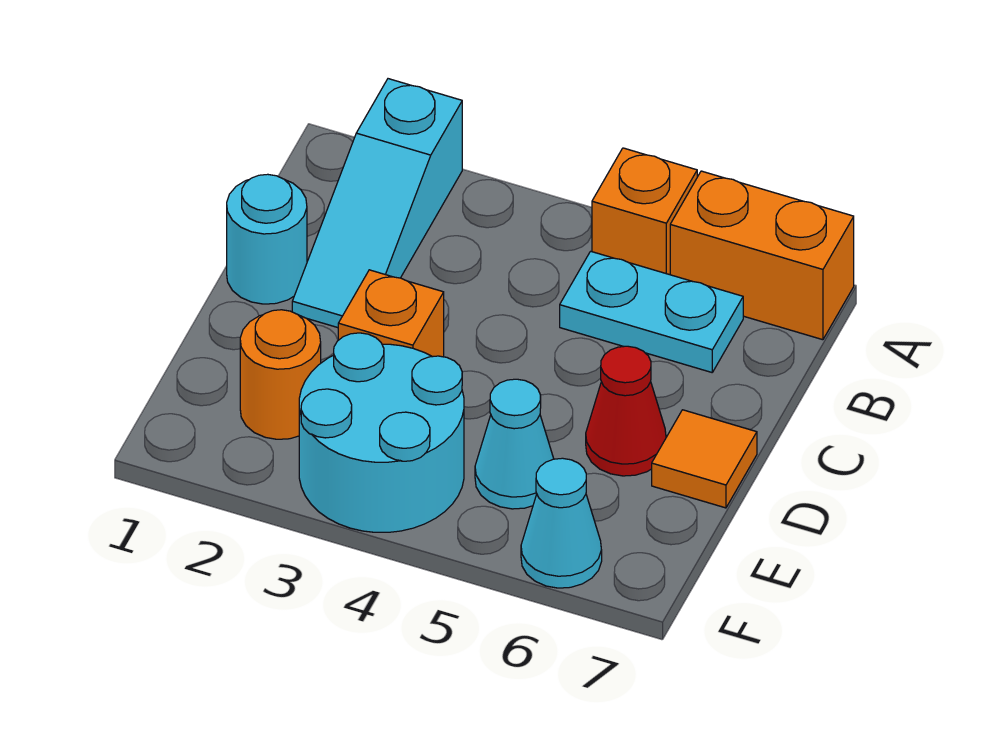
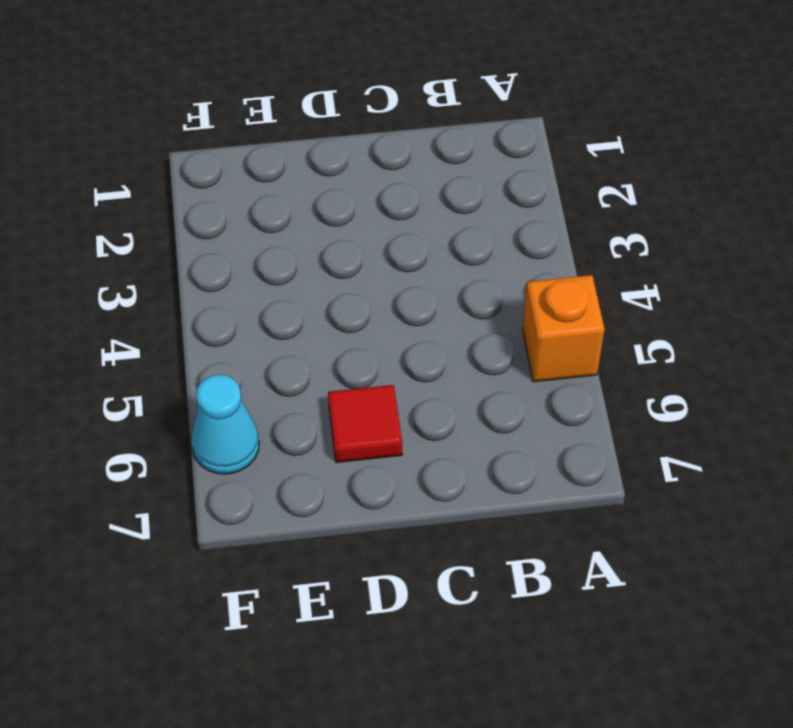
red 1x1 tile [328,385,402,462] -> red 1x1 cone [586,346,666,476]
none -> cyan 1x3 slope [292,79,462,328]
none -> orange 1x2 brick [670,171,854,340]
none -> cyan 1x2 plate [560,251,743,372]

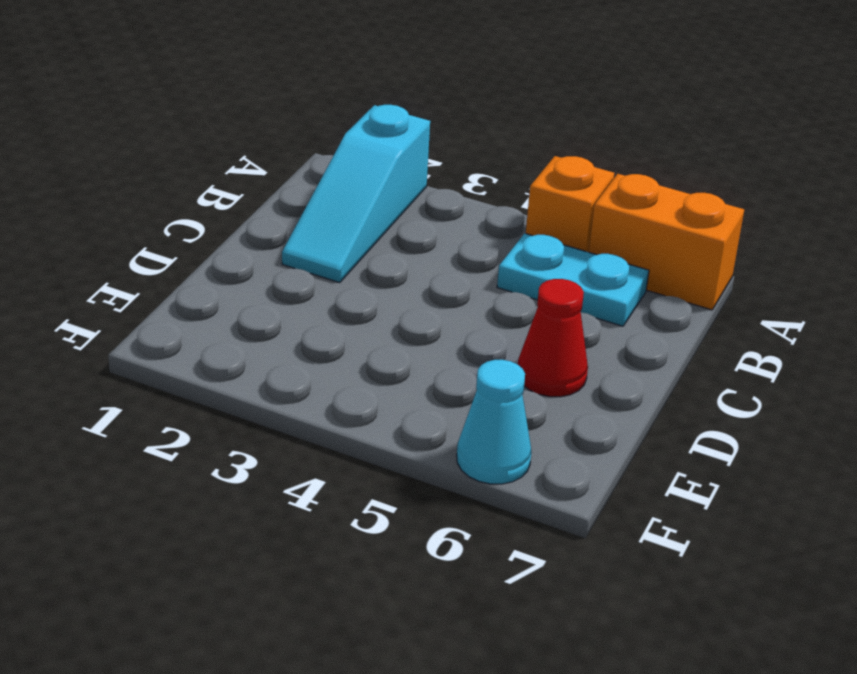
none -> cyan 1x1 round brick [227,174,307,304]
none -> orange 1x1 brick [338,270,444,357]
none -> orange 1x1 tile [652,410,757,508]

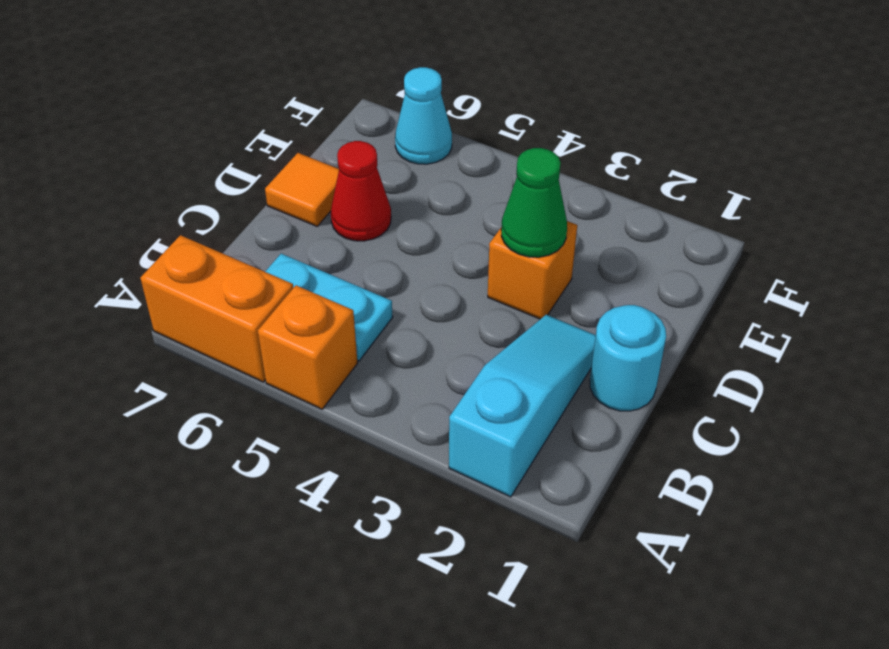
green 1x1 cone [501,148,567,257] -> none
none -> orange 1x1 round brick [240,310,321,439]
none -> cyan 2x2 round brick [299,333,464,532]
none -> cyan 1x1 cone [475,379,554,509]

